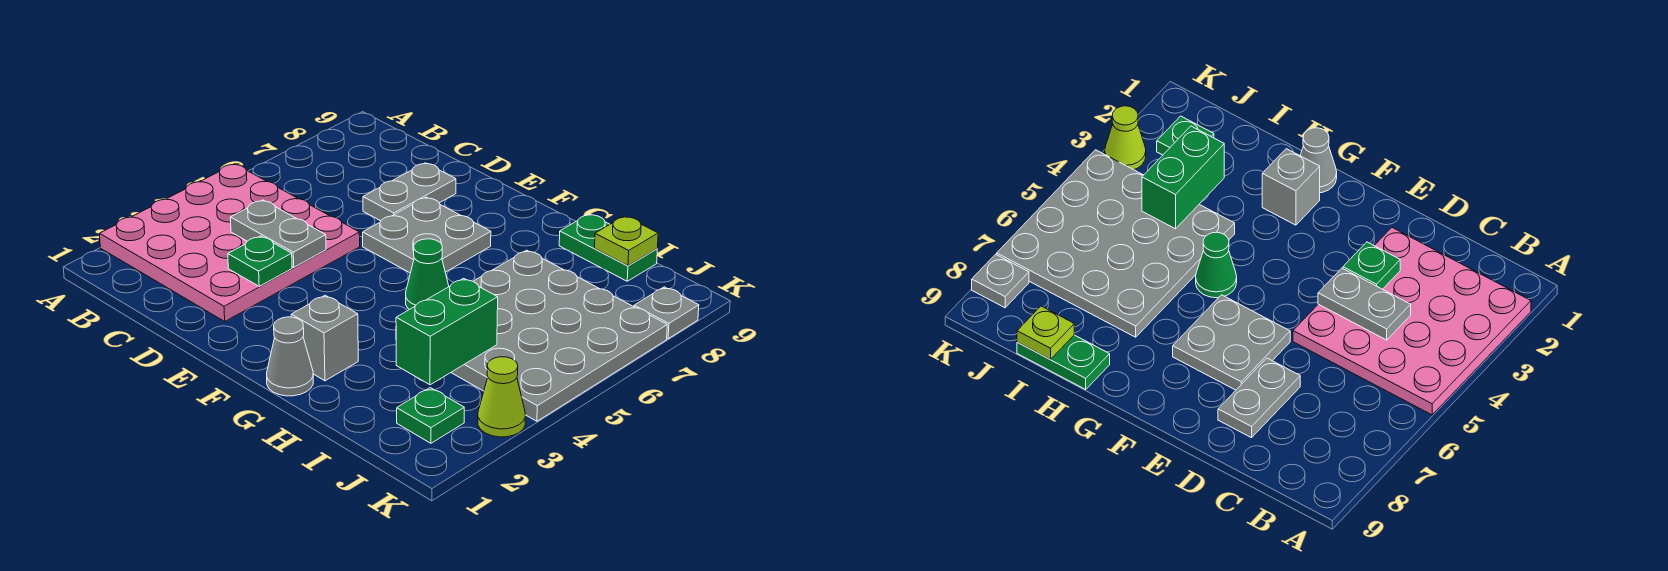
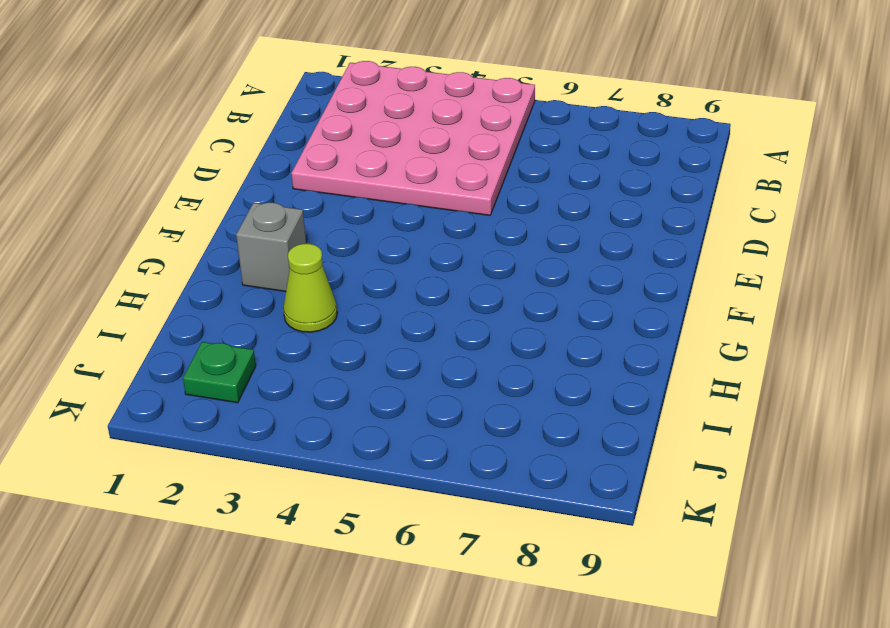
lime 1x1 cone [283,244,337,332] -> lime 1x1 cone moved to [478,357,525,437]
none -> grey 1x2 plate [363,163,456,221]
none -> grey 2x2 plate [363,197,491,273]
none -> grey 1x1 cone [267,317,313,396]

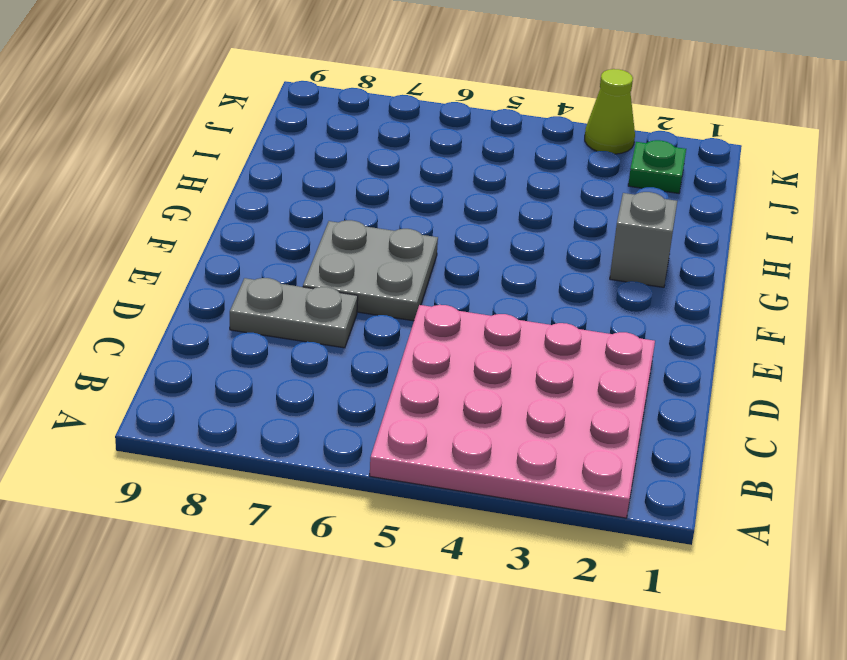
none -> grey 1x1 cone [267,317,313,396]
none -> green 1x1 cone [406,239,449,310]
none -> grey 4x4 plate [451,250,667,421]

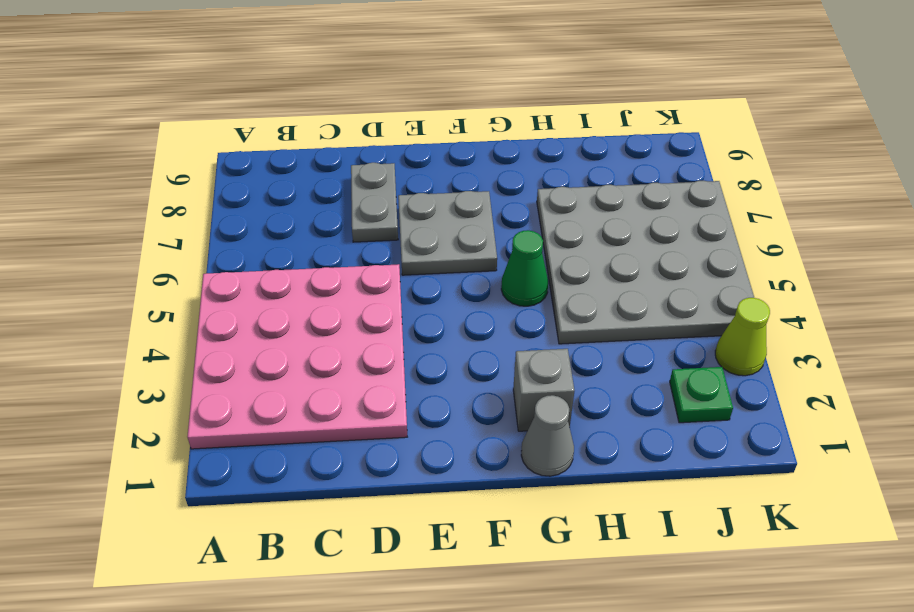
none -> green 1x2 plate [559,214,657,281]
none -> grey 1x1 plate [634,287,699,339]
none -> grey 1x2 plate [230,200,326,267]

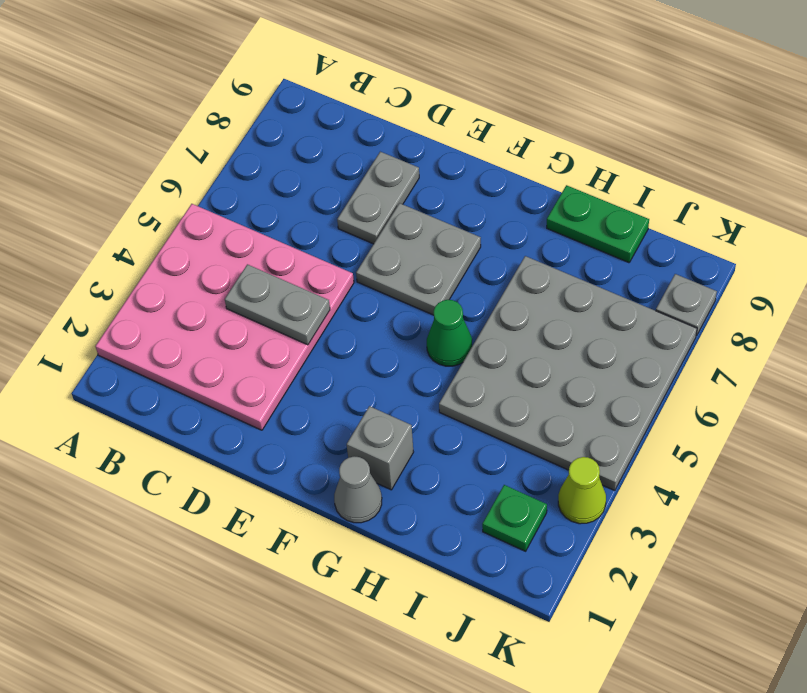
none -> green 1x1 plate [228,236,292,286]
none -> green 1x2 brick [396,278,498,385]
none -> lime 1x1 plate [594,216,658,266]

